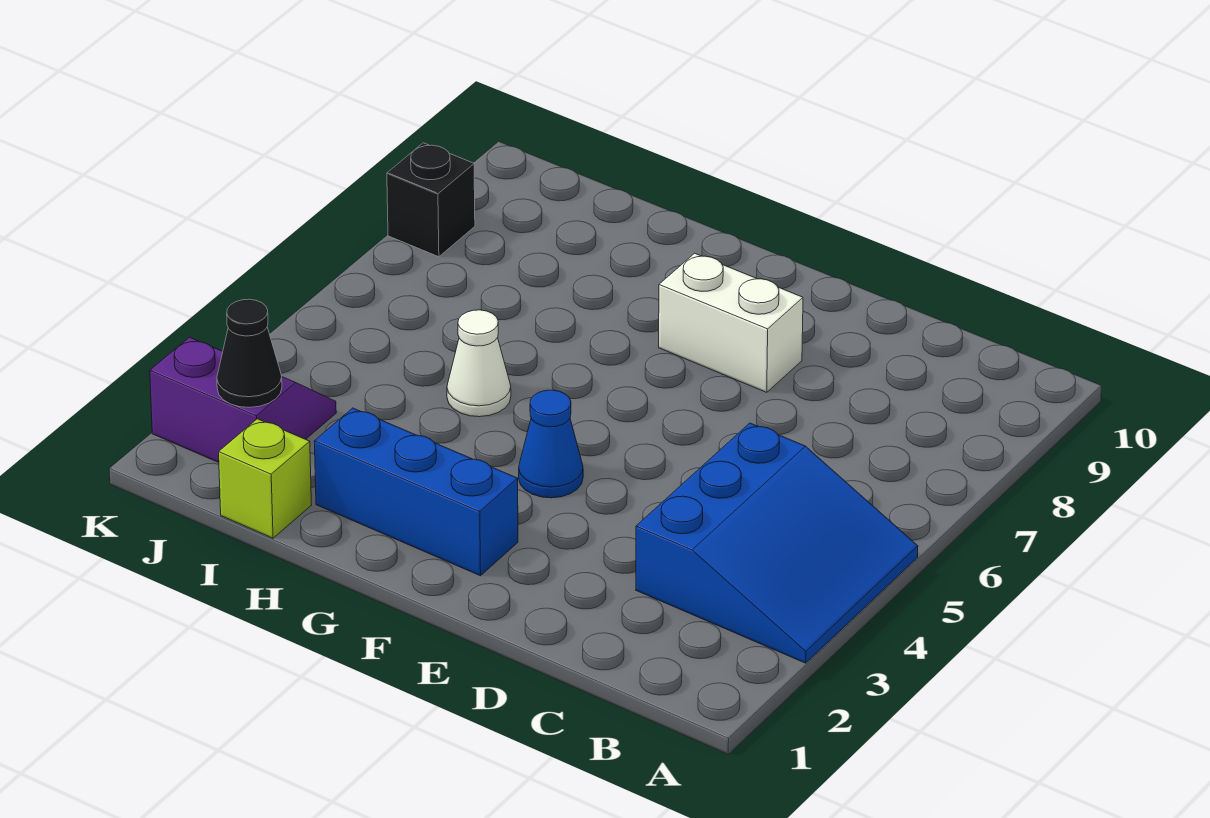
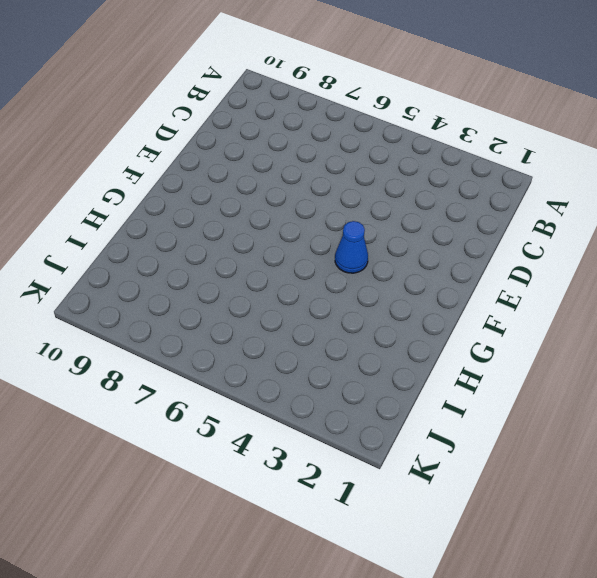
none -> blue 3x3 slope [636,423,918,663]
none -> white 1x2 brick [659,253,803,392]

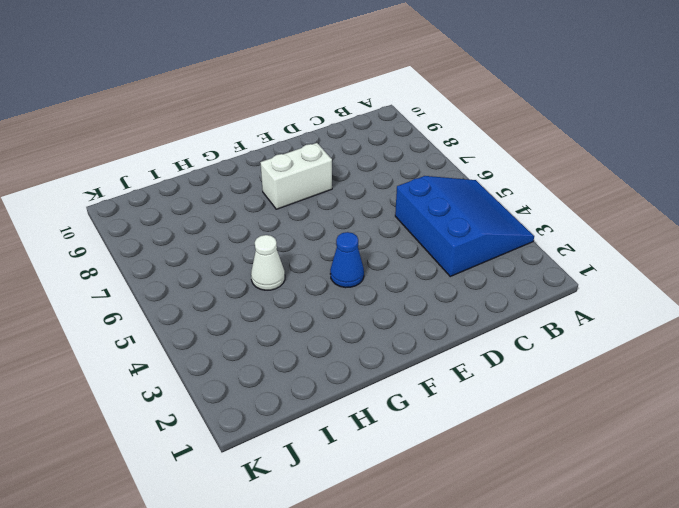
none -> blue 1x3 brick [314,408,518,576]
none -> lime 1x1 brick [219,419,312,538]

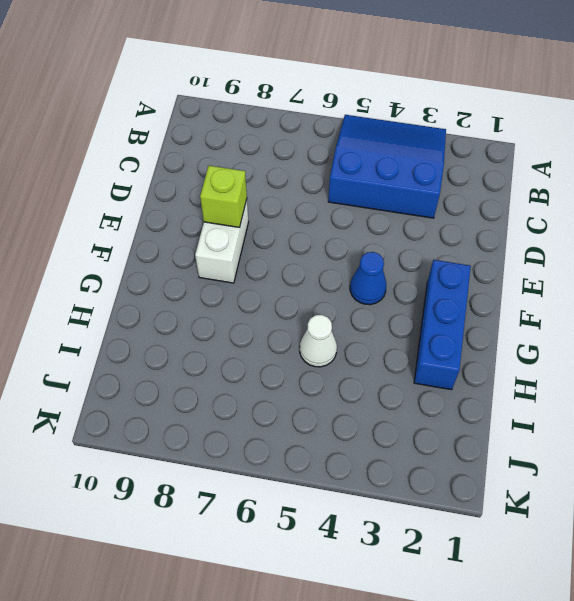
lime 1x1 brick [200,166,247,228] -> lime 1x1 brick moved to [219,419,312,538]
none -> purple 2x2 slope [150,337,336,463]
none -> black 1x1 brick [387,143,475,257]

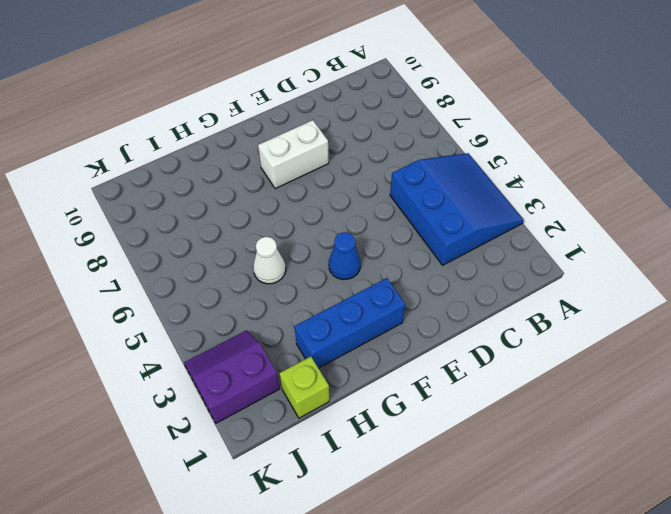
none -> black 1x1 brick [387,143,475,257]
none -> black 1x1 cone [217,299,282,408]

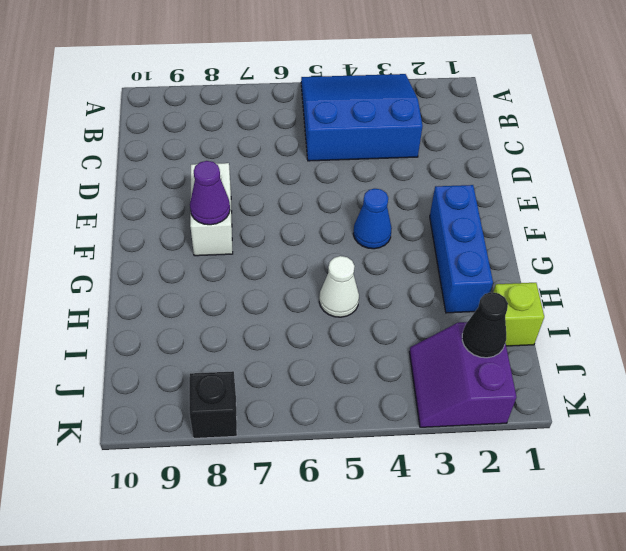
purple 1x1 cone [190,161,230,225] -> none

